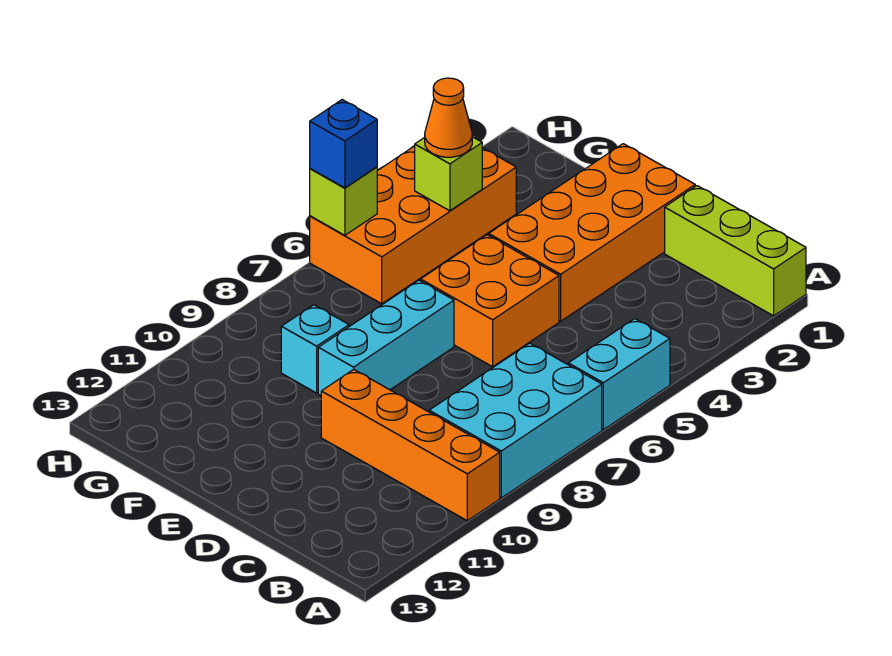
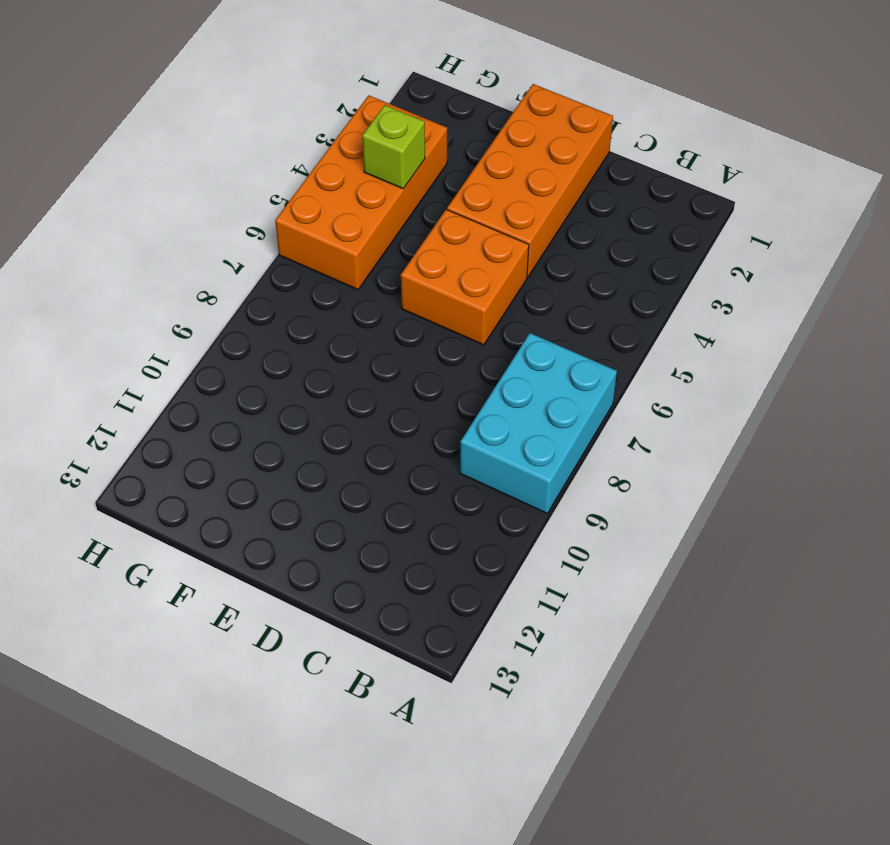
none -> lime 1x3 brick [665,186,806,316]
none -> cyan 1x2 brick [568,319,670,430]
none -> orange 1x4 brick [321,369,500,521]

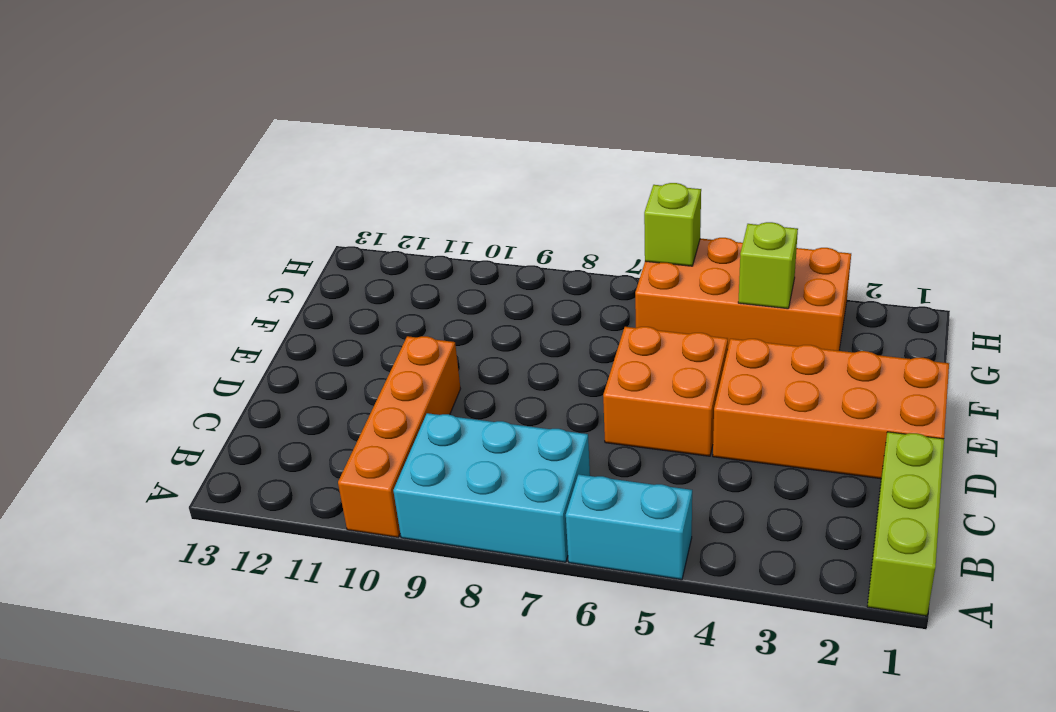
none -> cyan 1x3 brick [318,280,454,395]
none -> cyan 1x1 brick [281,305,349,393]
none -> orange 1x1 cone [425,78,472,157]

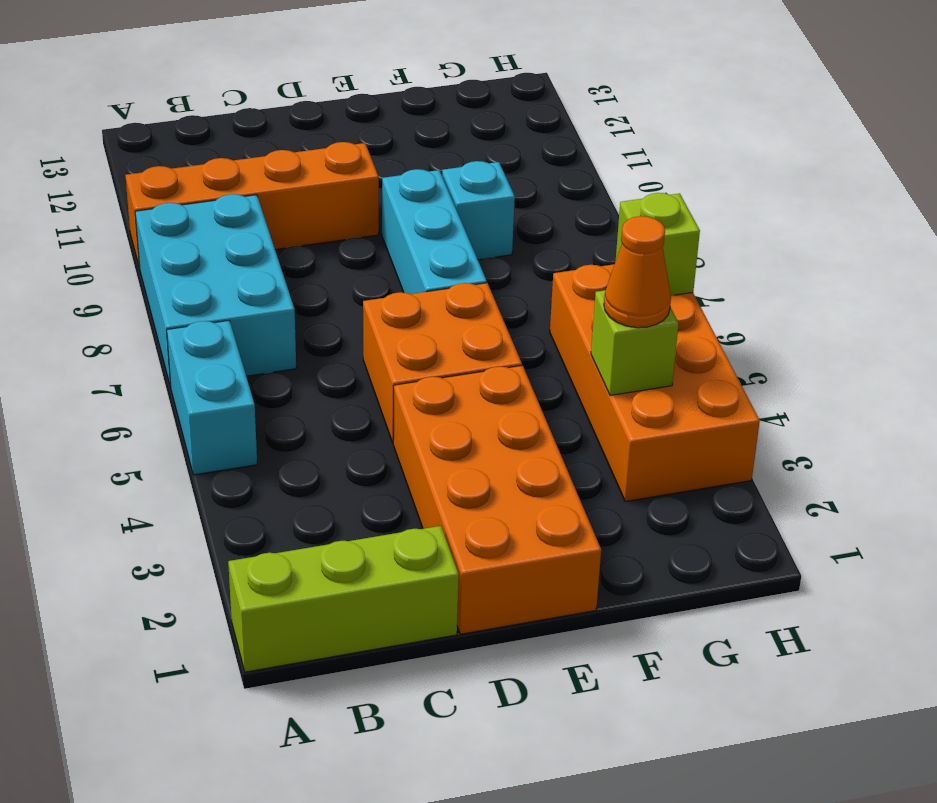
none -> blue 1x1 brick [310,100,377,188]

